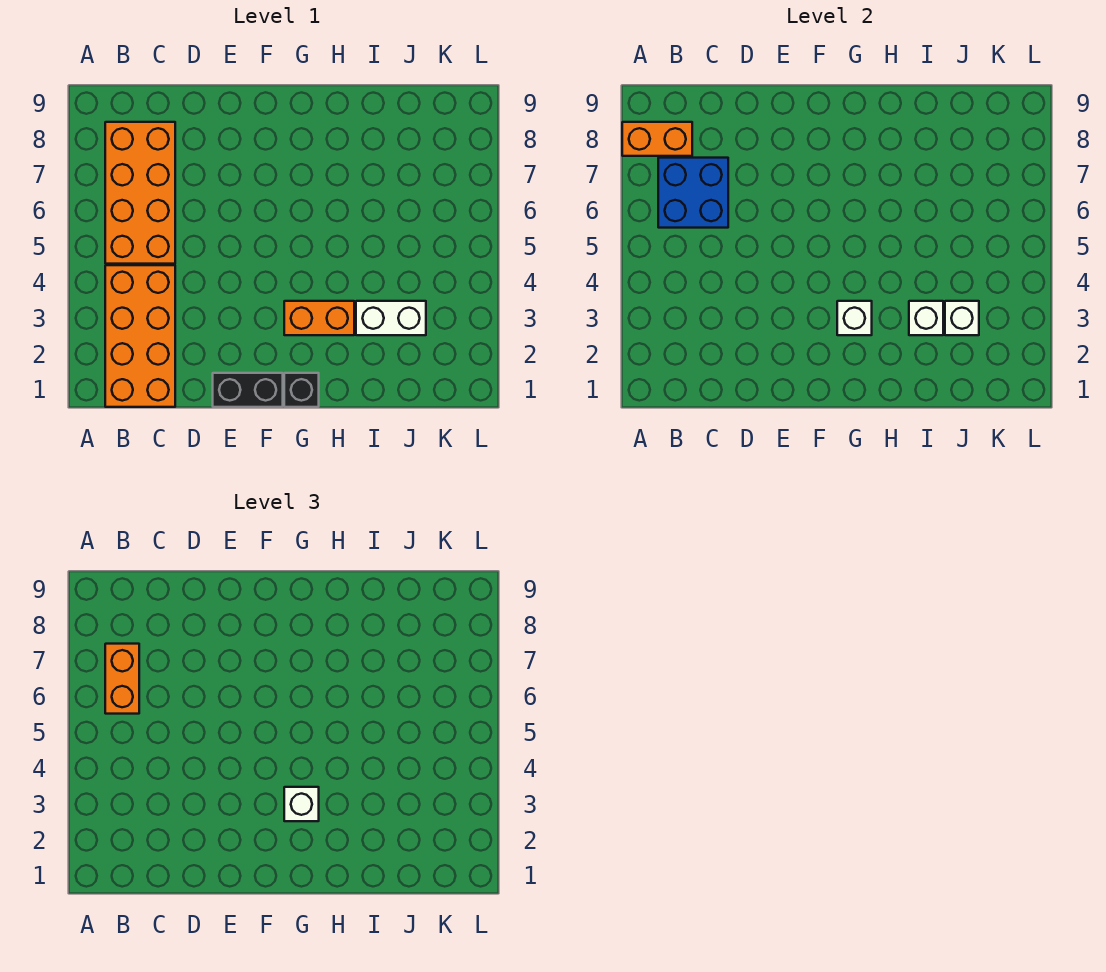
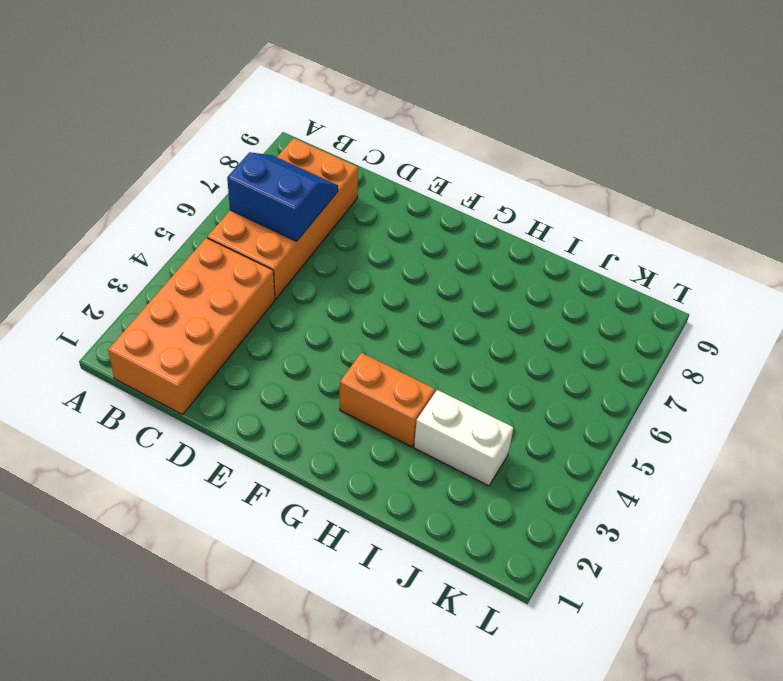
blue 2x2 slope [227,152,338,241] -> blue 2x2 brick [658,158,728,228]
none -> black 1x2 brick [213,373,283,407]
none -> black 1x1 brick [284,373,319,407]
none -> orange 1x2 brick [622,122,692,156]

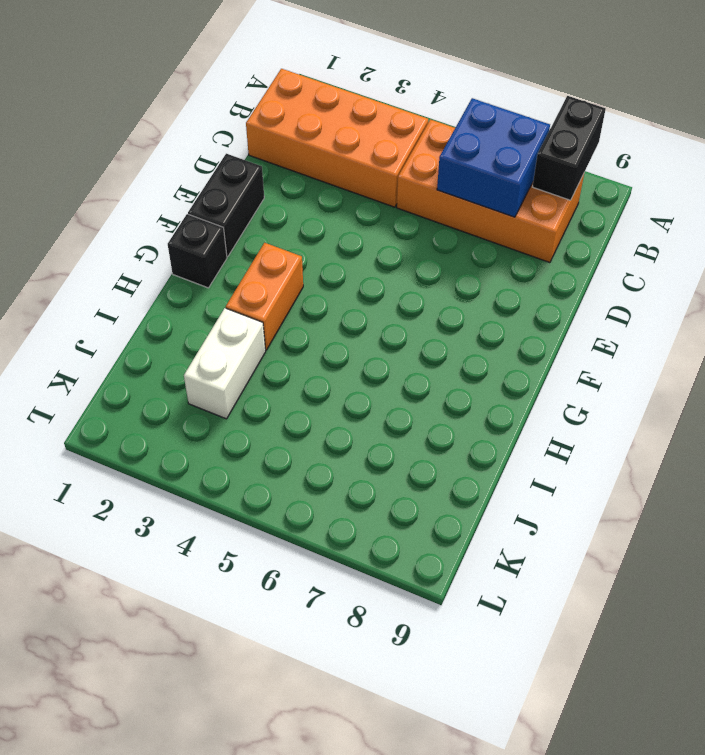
black 1x2 brick [533,96,606,200] -> orange 1x2 brick [622,122,692,156]
none -> white 1x1 brick [837,301,872,335]
none -> white 1x1 brick [909,301,943,335]
none -> white 1x1 brick [945,301,979,335]

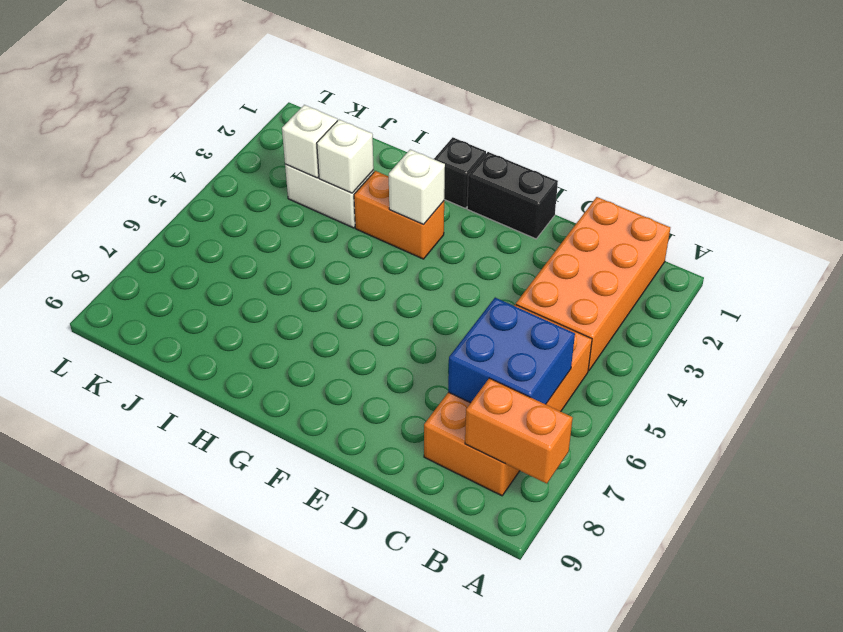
none -> orange 1x2 brick [105,644,139,714]
none -> white 1x1 brick [284,787,319,821]

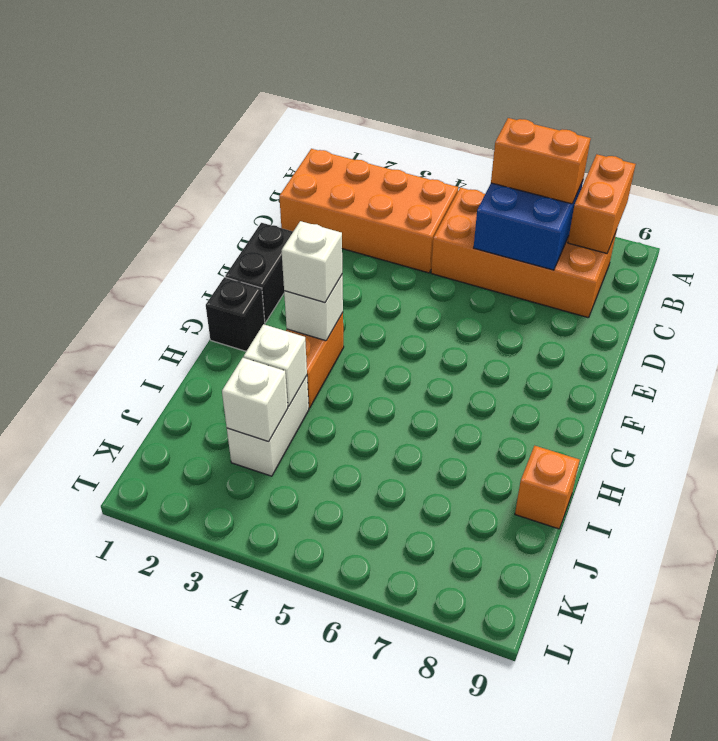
orange 1x1 brick [515,446,579,529] -> none

